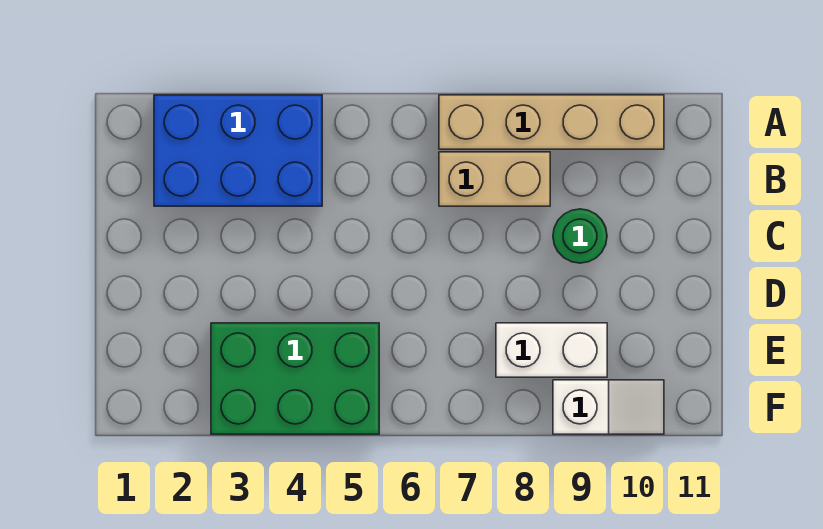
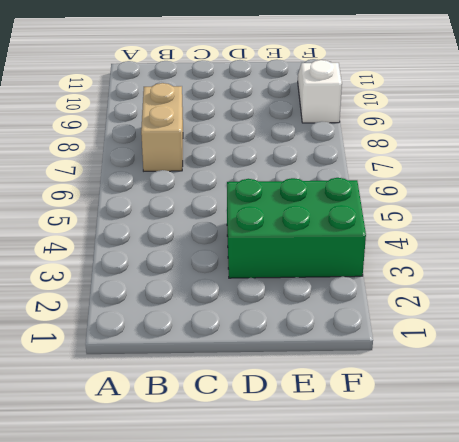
green 2x3 brick [227,178,366,278] -> green 2x3 brick turned to [211,323,379,434]
none -> blue 2x3 brick [154,95,322,206]
none -> tan 1x4 brick [439,95,664,149]

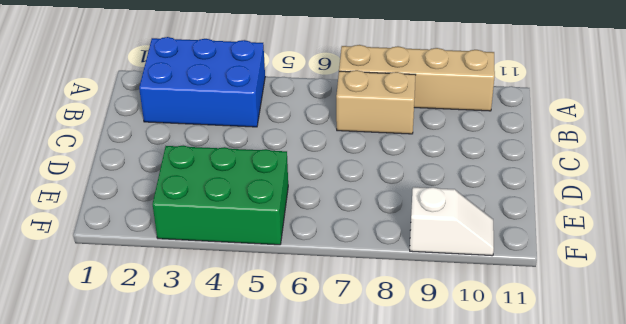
none -> green 1x1 round brick [553,209,607,263]
none -> white 1x2 brick [496,323,607,377]

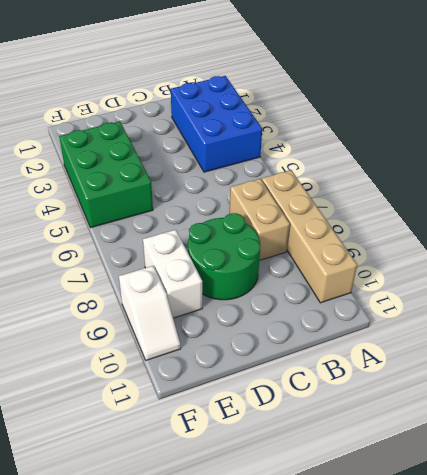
green 2x2 round brick [188,213,260,300] -> green 1x1 round brick [553,209,607,263]

